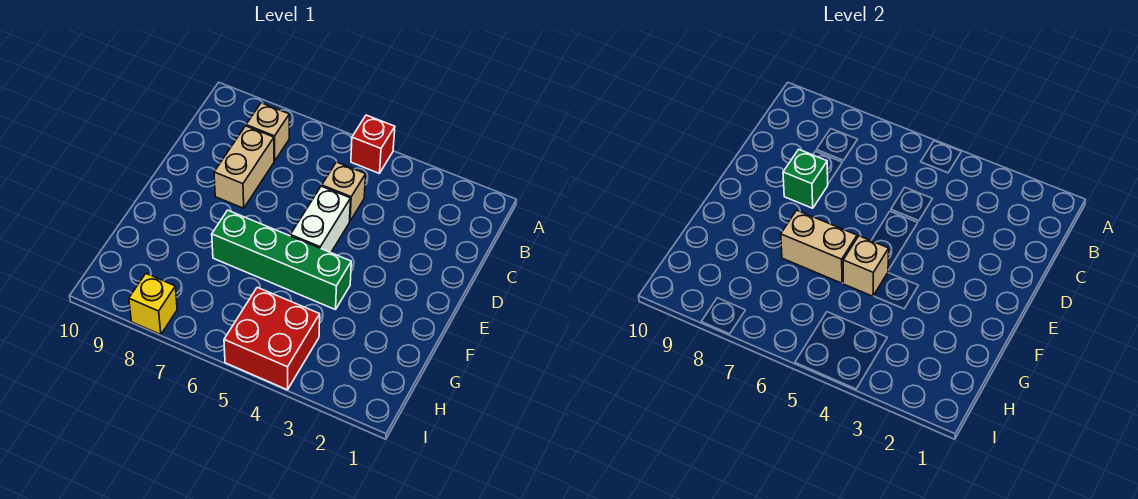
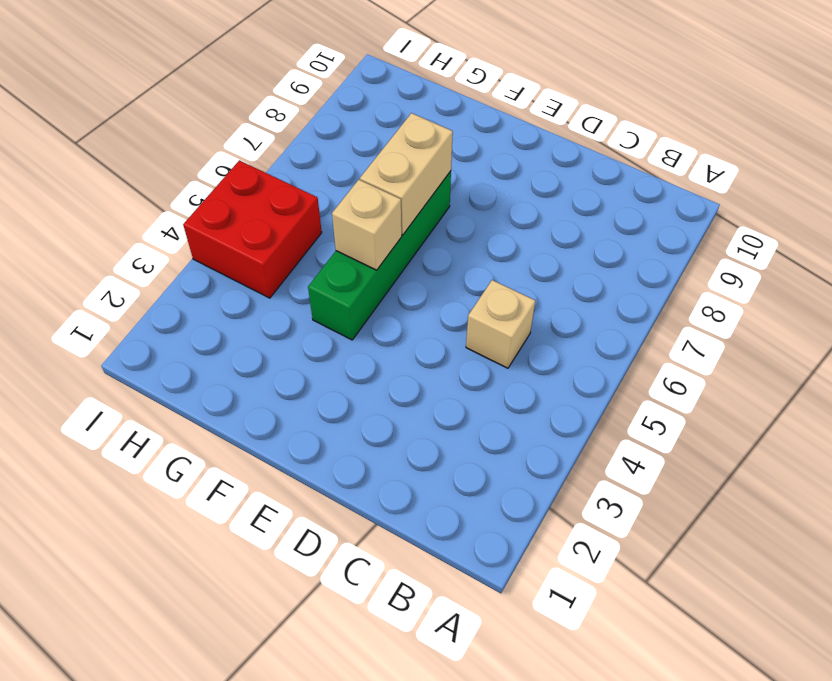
none -> red 1x1 brick [351,115,395,173]
none -> tan 1x1 brick [246,103,289,161]

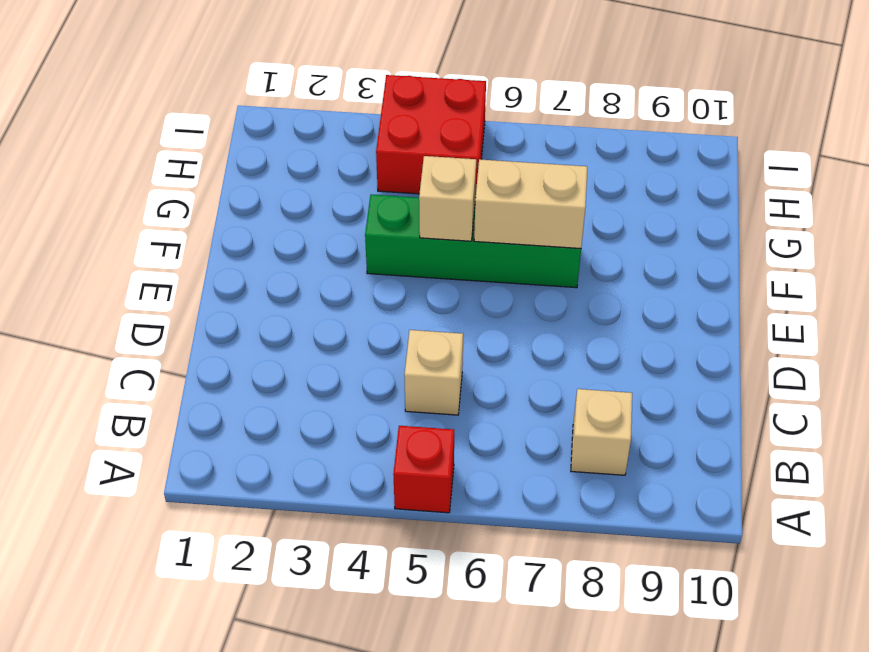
none -> tan 1x2 brick [214,126,274,208]
none -> white 1x2 brick [290,186,351,253]

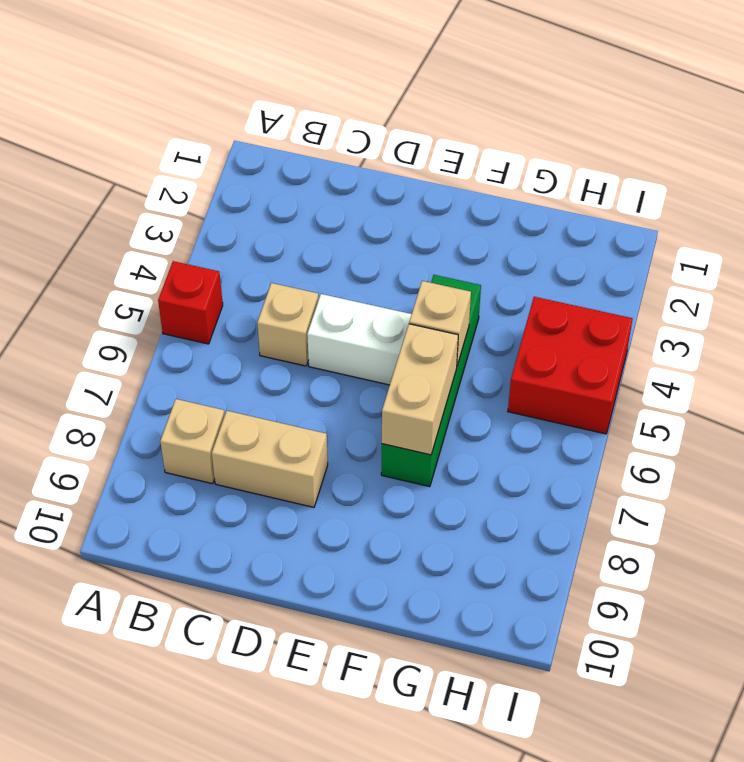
none -> yellow 1x1 brick [129,274,177,335]
none -> green 1x1 brick [783,149,828,208]

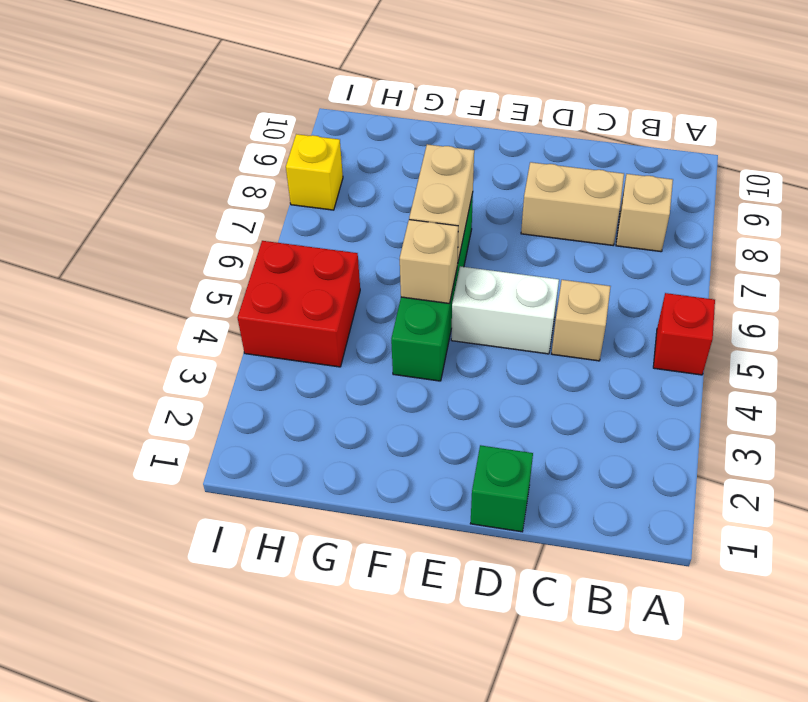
green 1x1 brick [470,445,533,532] -> green 1x1 brick moved to [783,149,828,208]

